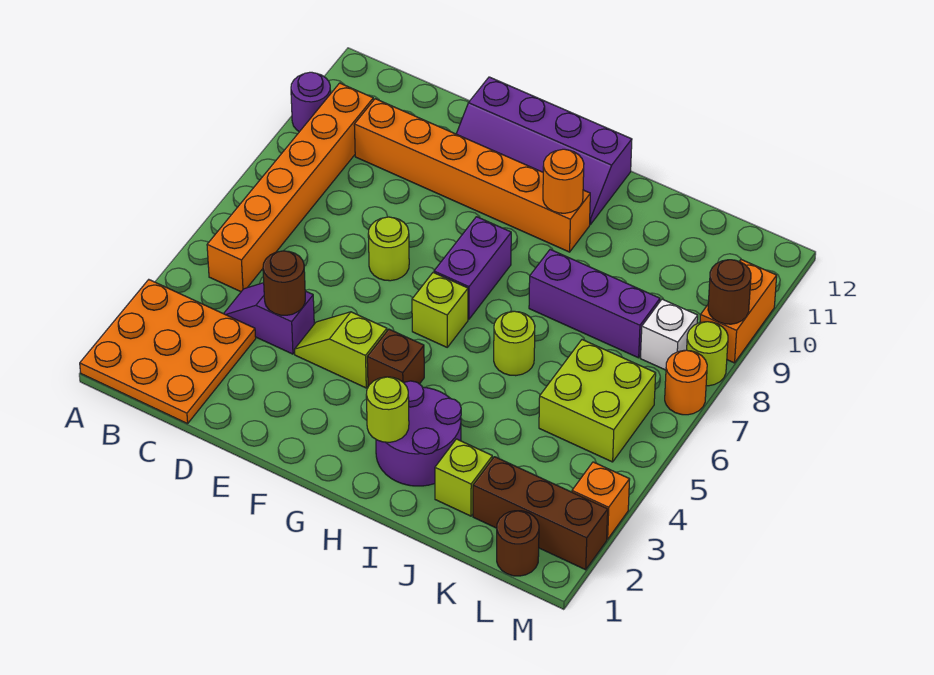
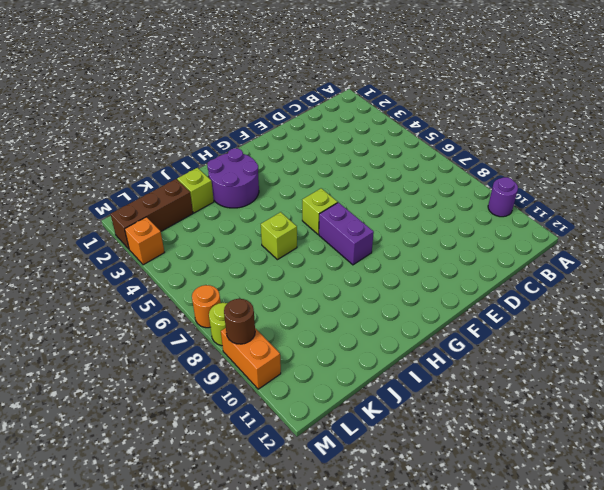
lime 1x1 brick [261,212,297,260] -> lime 1x1 round brick [494,311,535,376]
none -> orange 3x3 plate [80,280,256,424]
none -> orange 1x6 brick [207,83,373,292]
none -> purple 1x2 slope [224,283,314,354]

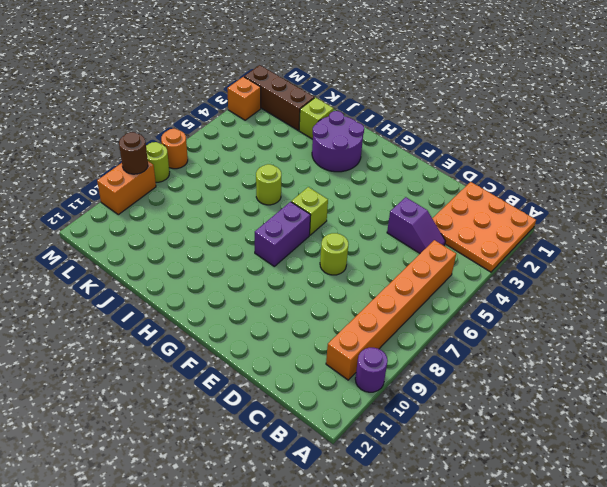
none -> orange 1x6 brick [354,99,590,252]
none -> lime 1x2 slope [295,312,387,388]
none -> purple 2x4 slope [456,77,632,224]

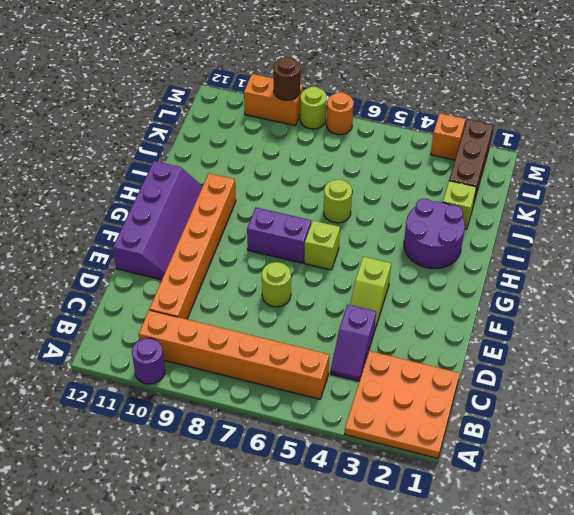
none -> brown 1x1 brick [367,329,424,387]
none -> purple 1x3 brick [529,250,660,358]
none -> lime 2x2 brick [539,340,656,462]

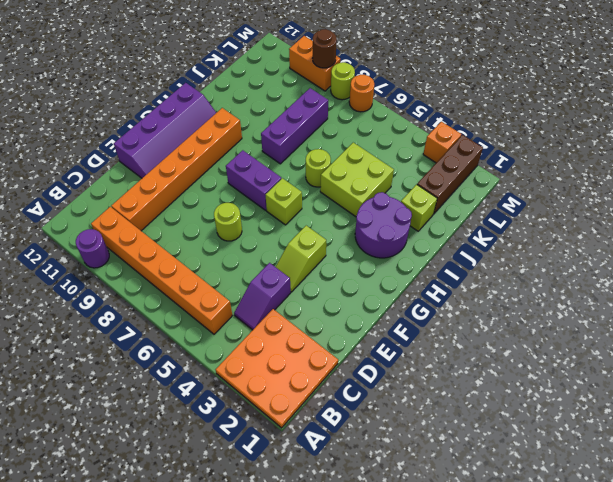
lime 2x2 brick [320,143,394,217] -> lime 2x2 brick moved to [539,340,656,462]
none -> brown 1x1 brick [367,329,424,387]
none -> brown 1x1 round brick [497,511,539,576]
none -> white 1x1 brick [641,299,698,370]

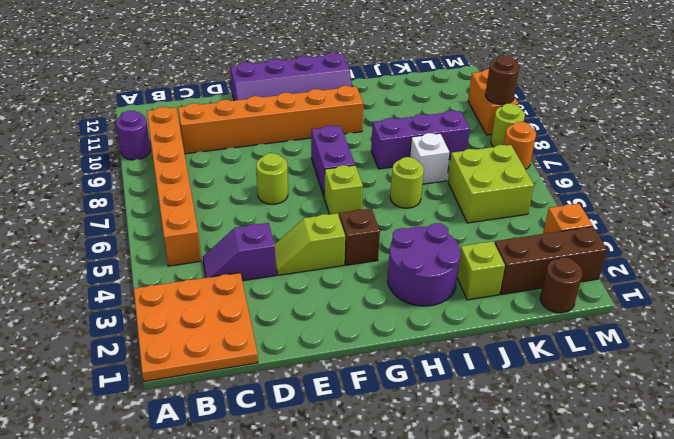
white 1x1 brick [410,133,449,184] -> white 1x1 brick moved to [641,299,698,370]
none -> brown 1x1 round brick [263,251,305,315]
none -> lime 1x1 round brick [366,377,409,442]
none -> orange 1x1 round brick [543,149,584,213]

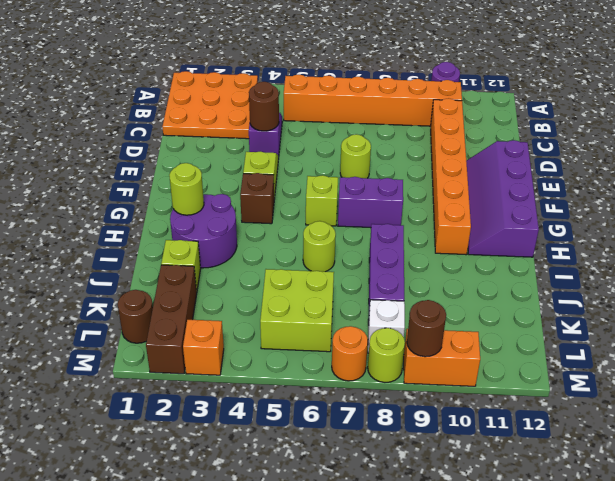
none -> orange 1x1 round brick [543,149,584,213]

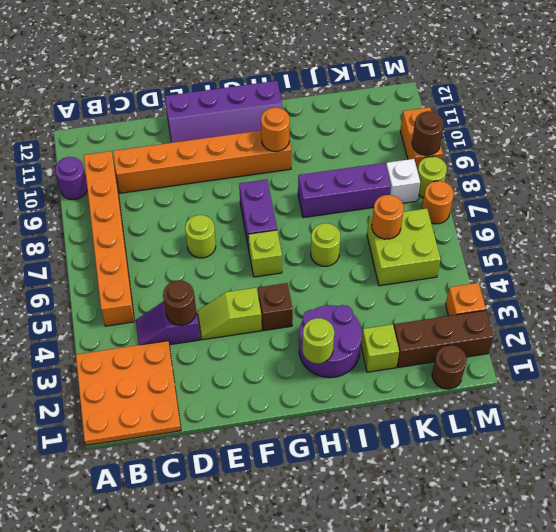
orange 1x1 round brick [372,195,404,239] -> none

